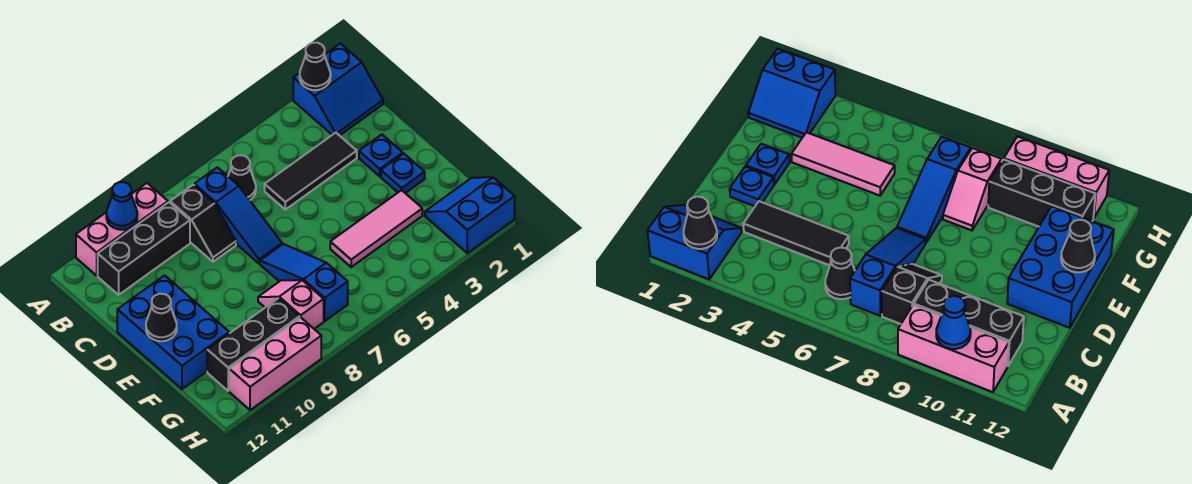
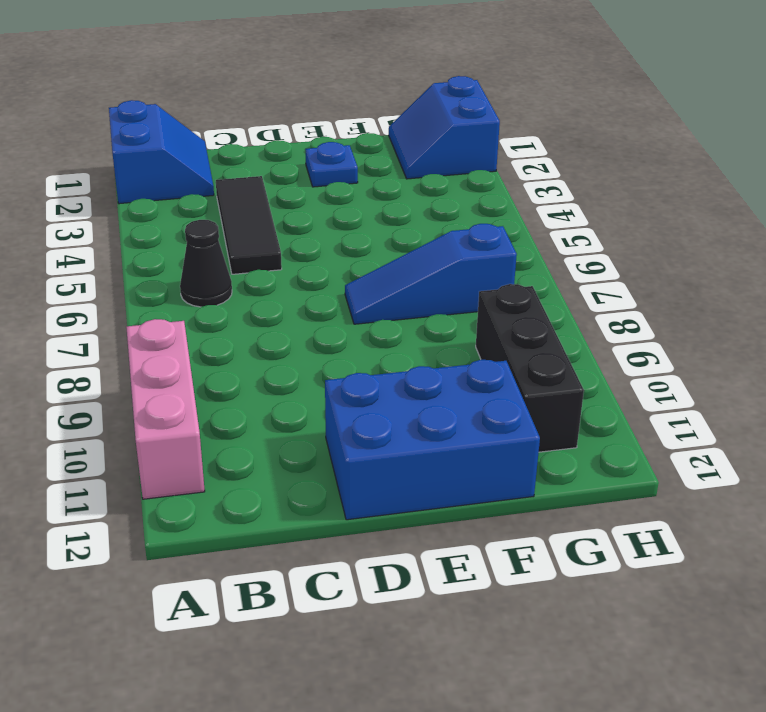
none -> blue 1x3 slope [194,167,282,264]
none -> black 1x2 slope [170,185,236,262]
none -> black 1x3 brick [98,202,190,295]

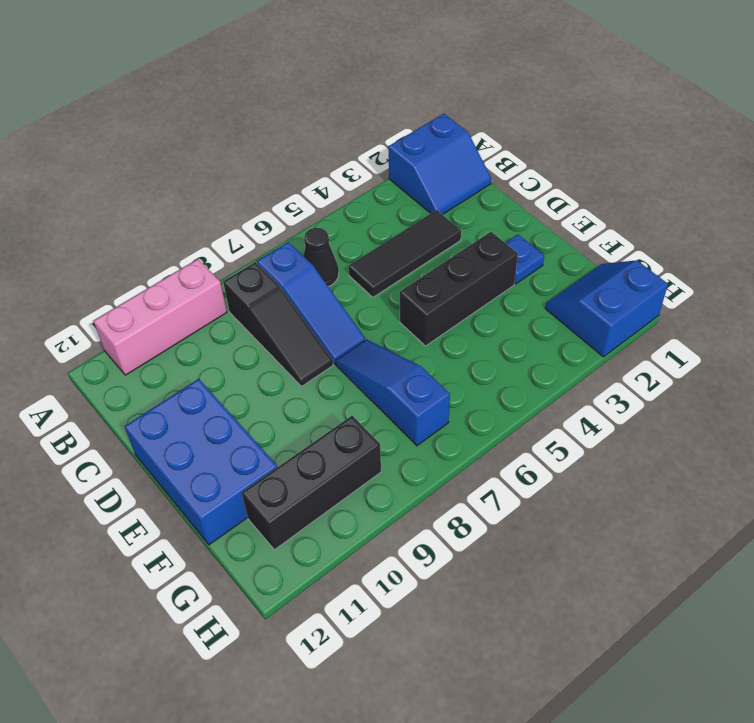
black 1x3 slope [223,262,333,387] -> black 1x2 slope [170,185,236,262]
black 1x3 brick [400,232,518,346] -> black 1x3 brick moved to [98,202,190,295]
none -> blue 1x1 plate [359,134,403,176]
none -> pink 1x3 tile [330,190,422,267]
none -> pink 1x2 slope [258,280,324,329]

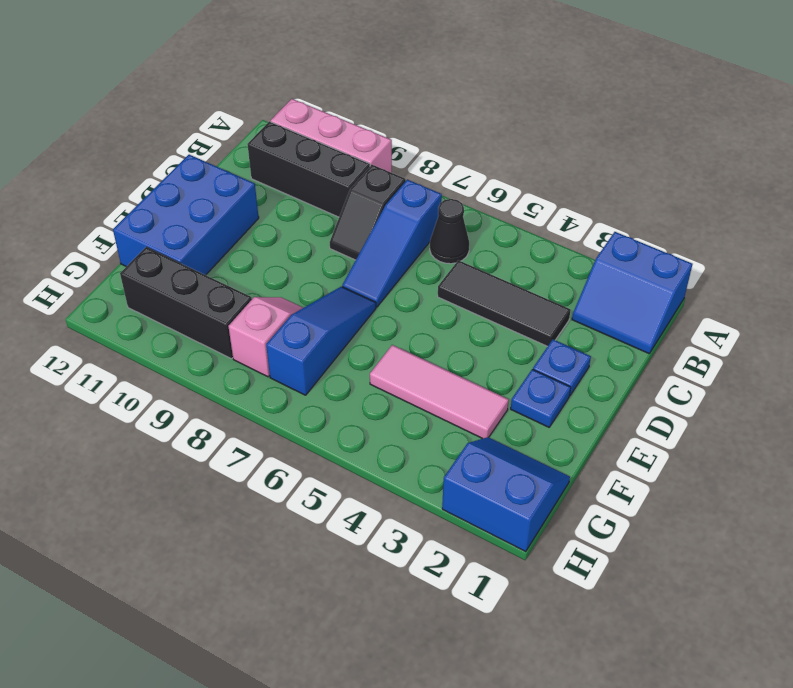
none -> pink 1x3 brick [229,317,321,410]
none -> black 1x1 cone [300,43,331,90]
none -> blue 1x1 cone [106,182,137,230]

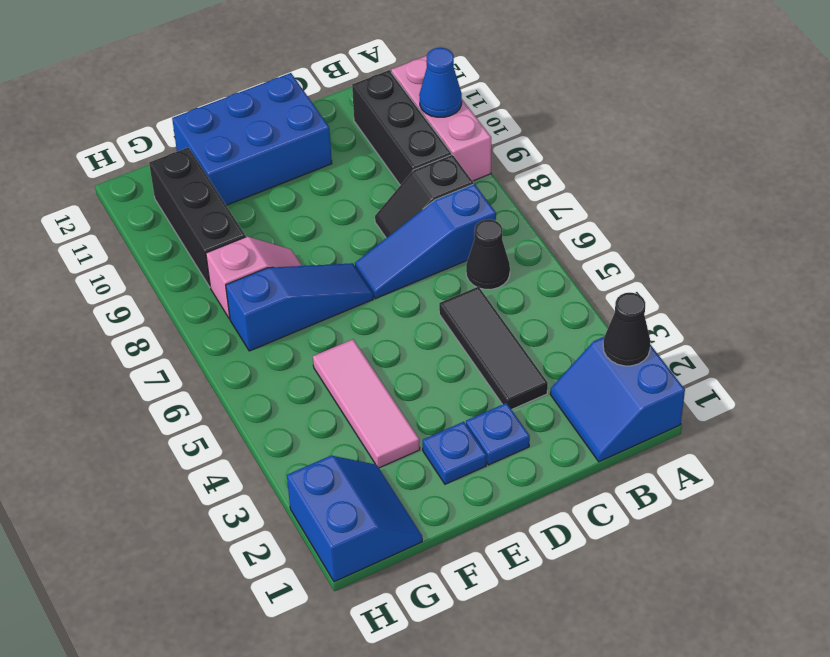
none -> pink 1x3 brick [229,317,321,410]
none -> black 1x1 cone [146,294,177,341]

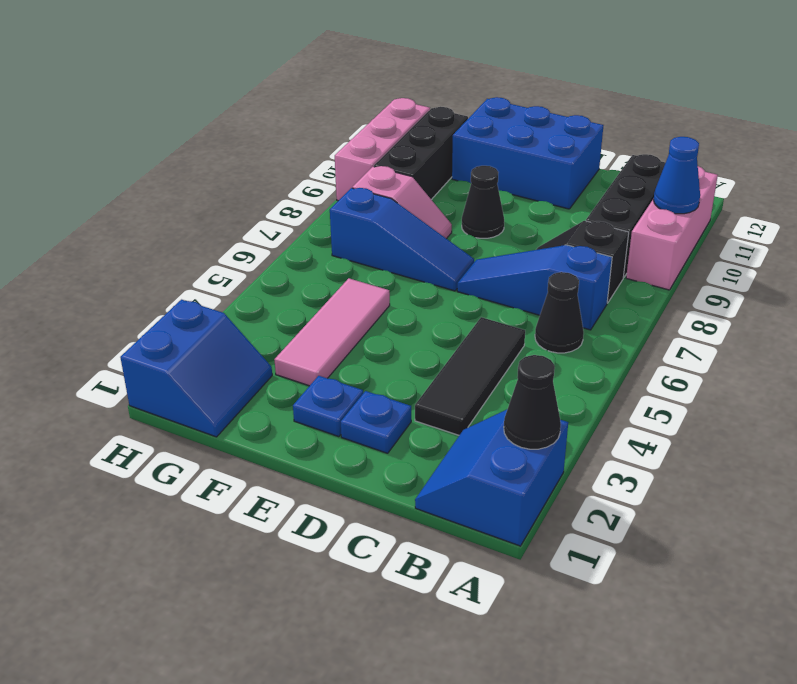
black 1x1 cone [462,166,504,238] -> black 1x1 cone moved to [146,294,177,341]

